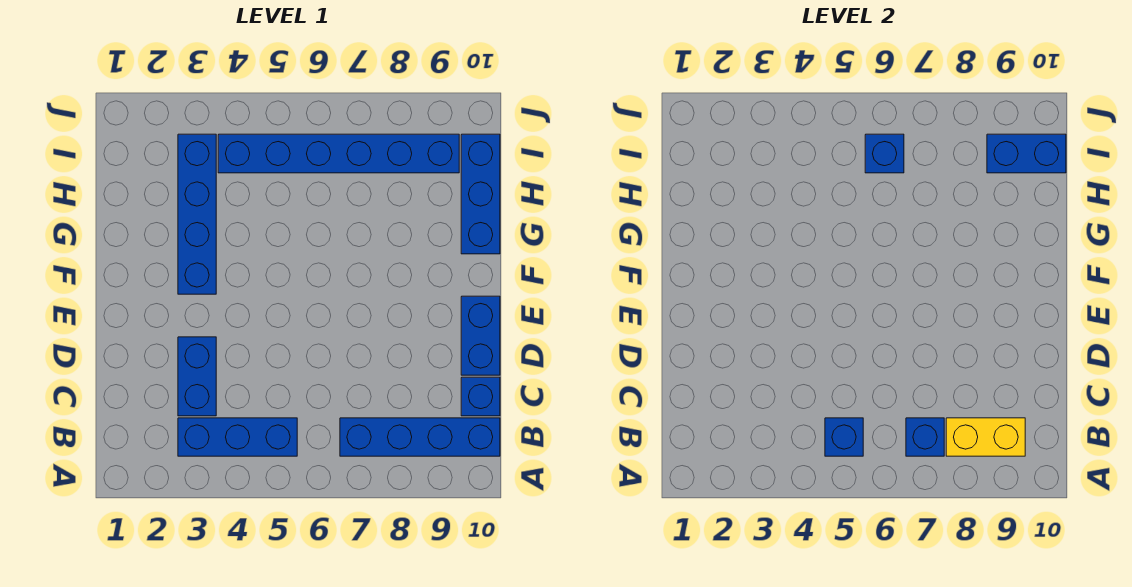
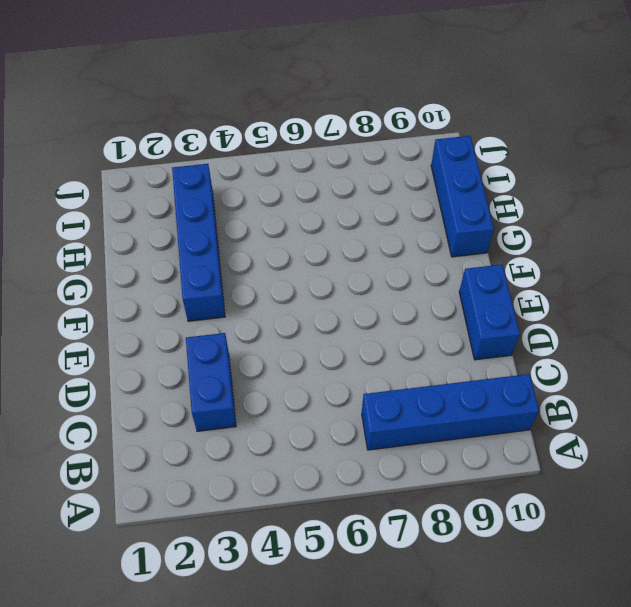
none -> blue 1x3 brick [178,418,297,456]
none -> blue 1x1 brick [461,377,500,416]
none -> blue 1x6 brick [218,134,459,173]

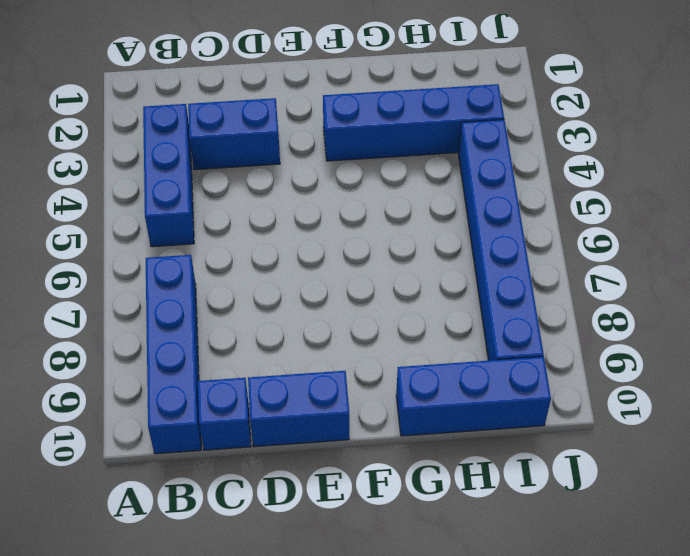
none -> blue 1x1 brick [825,418,863,456]
none -> blue 1x1 brick [906,418,944,456]
none -> yellow 1x2 brick [946,418,1025,456]

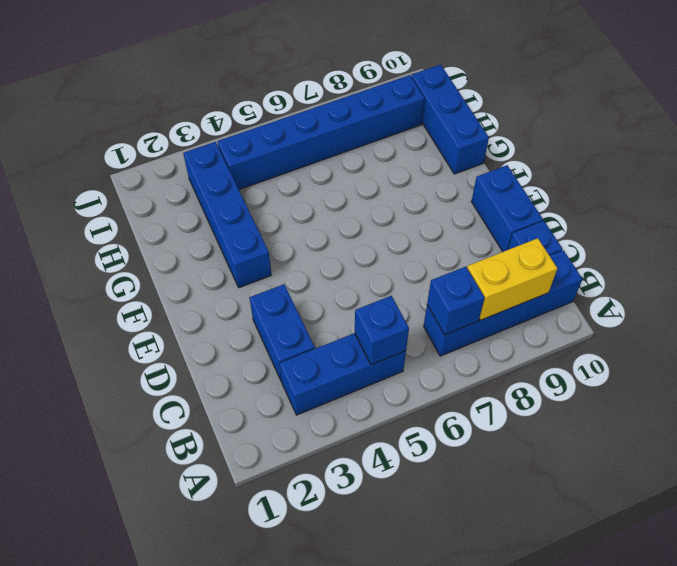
none -> blue 1x1 brick [865,134,904,173]
none -> blue 1x2 brick [987,134,1066,173]

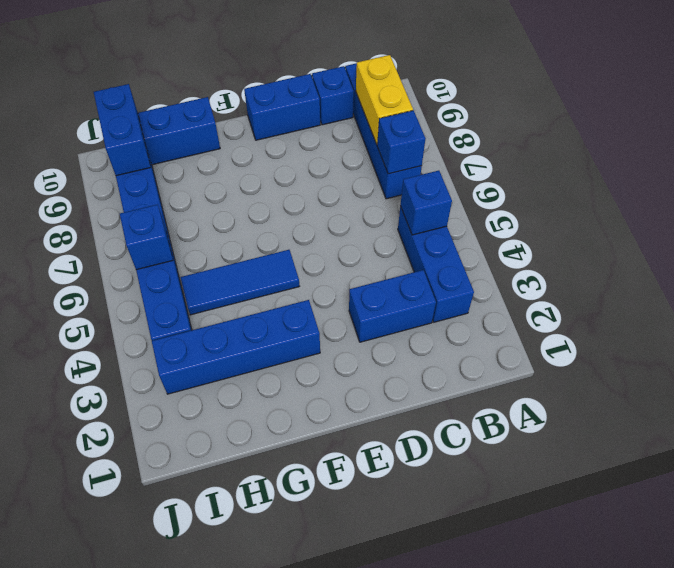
blue 1x3 tile [180,250,299,315] -> none

